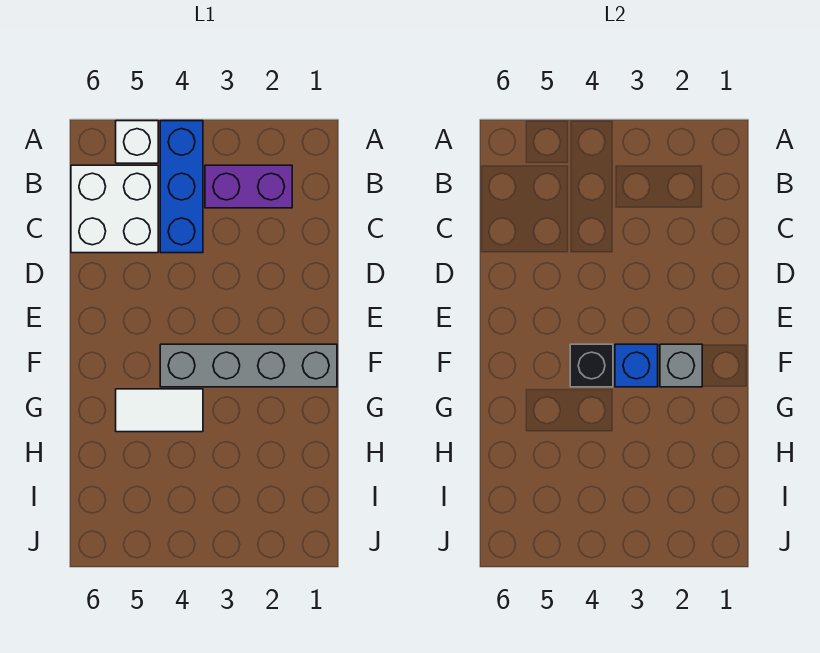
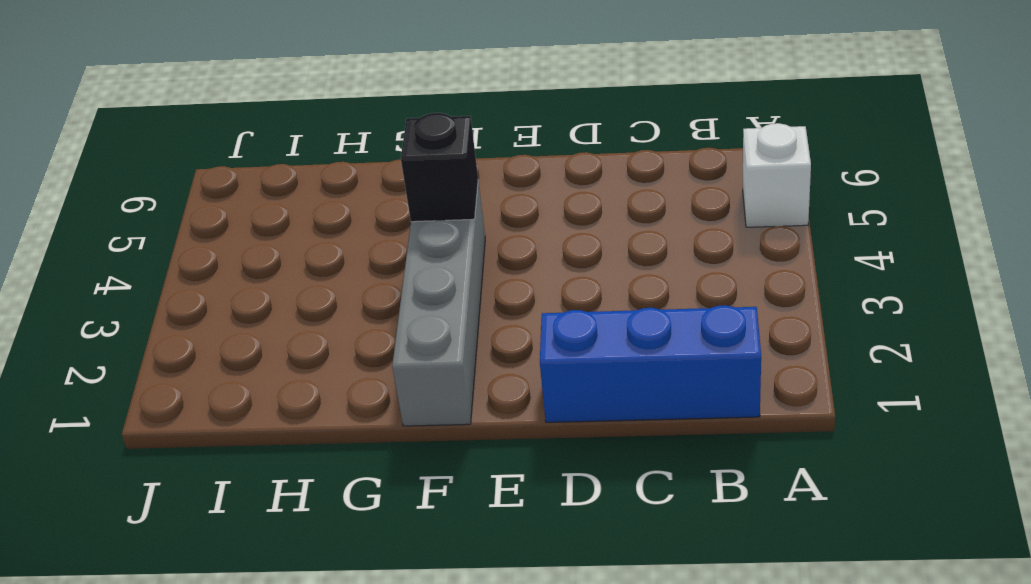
blue 1x3 brick [540,305,761,422] -> blue 1x3 brick moved to [160,121,203,253]
none -> purple 1x2 brick [205,165,292,208]
none -> white 2x2 brick [71,165,158,253]

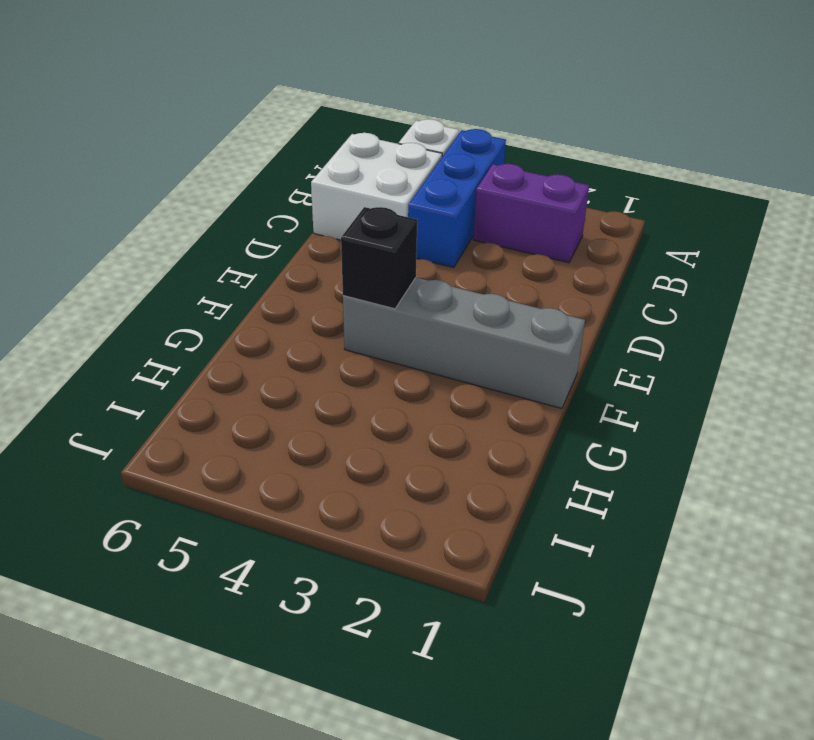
none -> white 1x2 tile [116,389,203,432]
none -> grey 1x1 brick [660,344,702,387]

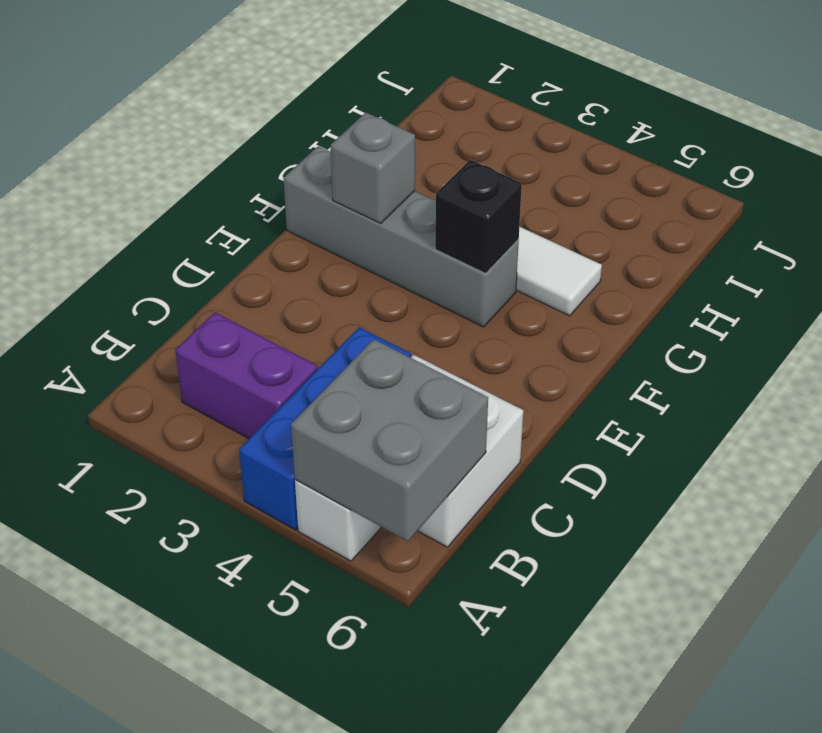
grey 2x2 brick [291,339,488,541] -> none
none -> blue 1x1 brick [615,344,658,387]

